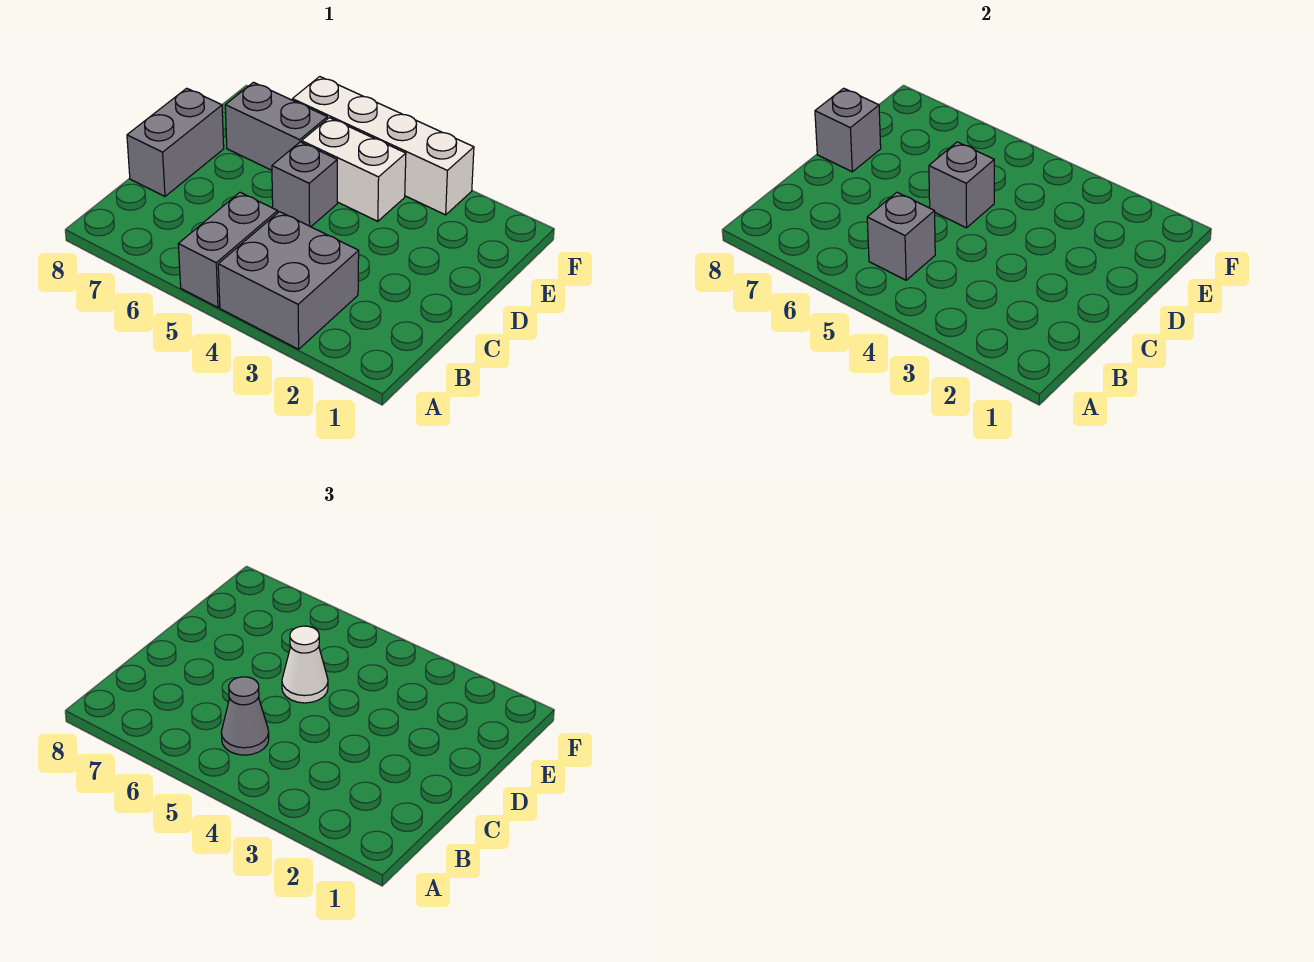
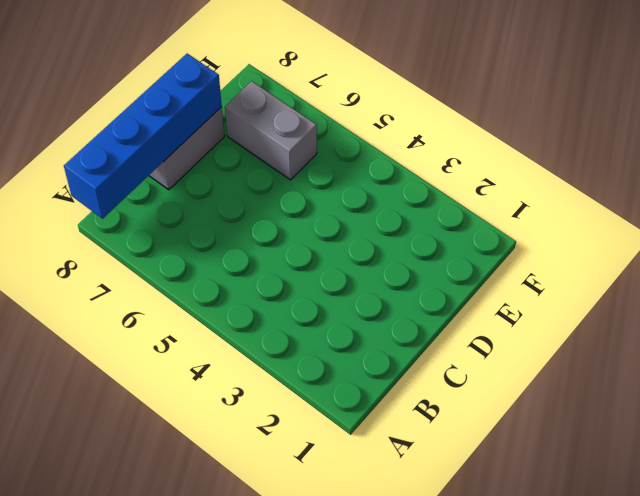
blue 1x4 brick [64,54,222,219] -> grey 1x1 brick [815,88,881,172]
none -> grey 2x2 brick [218,212,359,349]
none -> grey 1x2 brick [178,192,278,307]
none -> grey 1x1 brick [272,142,337,227]

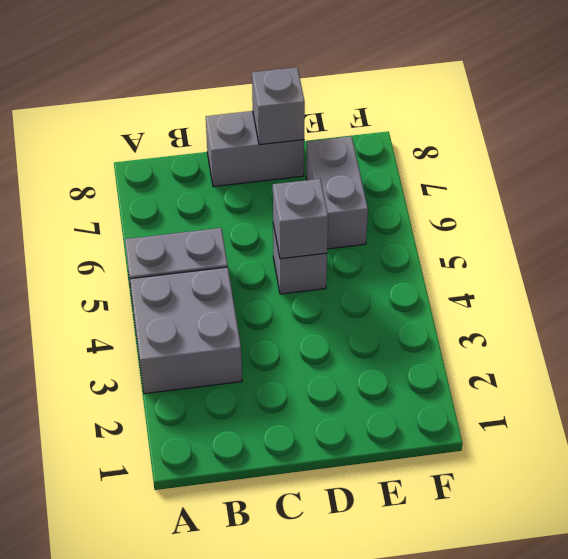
none -> white 1x2 brick [302,118,406,221]
none -> white 1x4 brick [292,77,474,215]
none -> grey 1x1 brick [867,192,935,280]

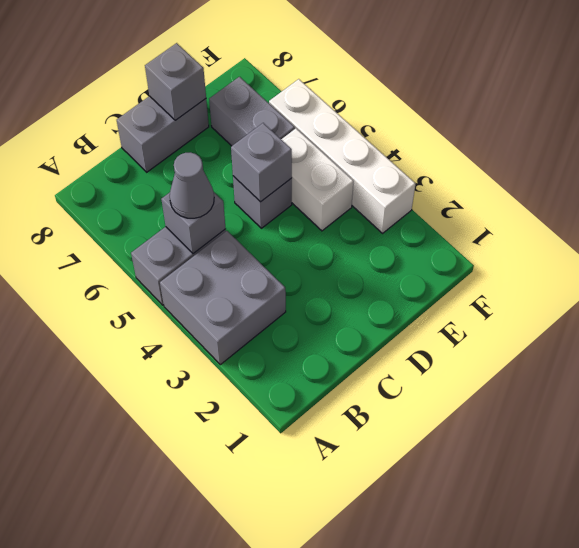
none -> white 1x1 cone [282,626,328,703]

